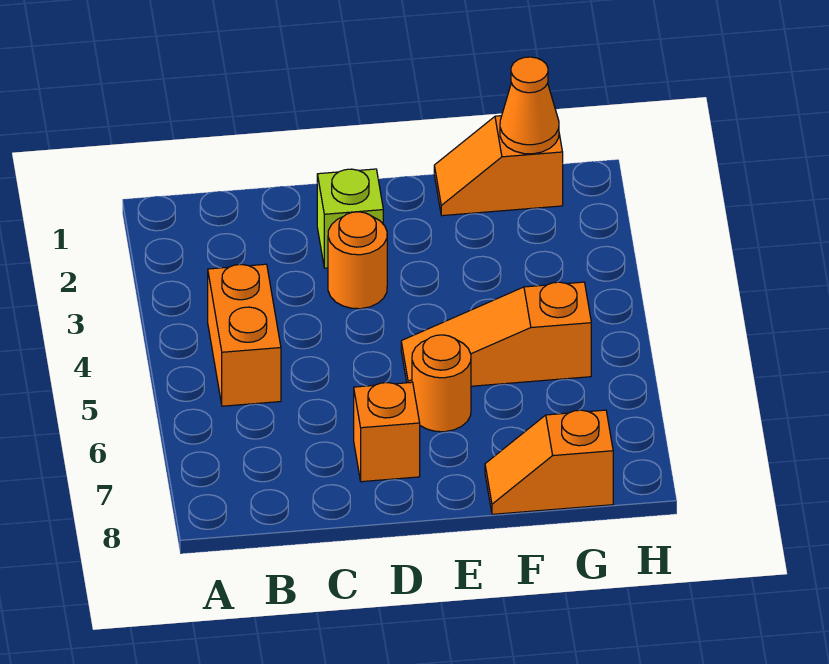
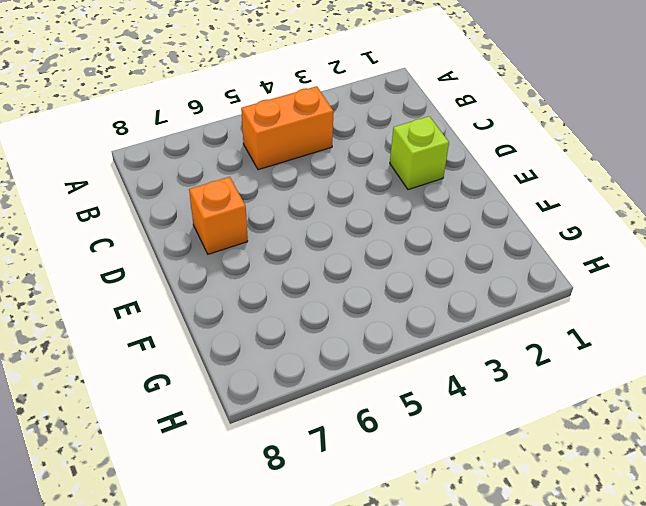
none -> orange 1x1 round brick [328,212,387,309]
none -> orange 1x3 slope [401,282,591,386]

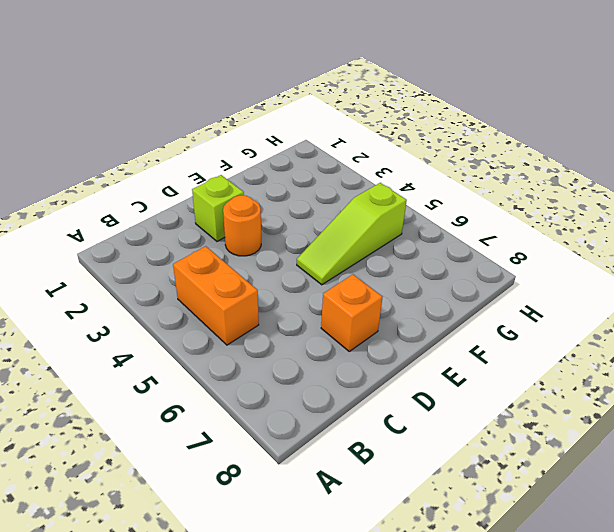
lime 1x3 slope [297,183,407,285] -> orange 1x3 slope [401,282,591,386]
none -> orange 1x1 round brick [412,335,471,432]
none -> orange 1x2 slope [434,116,563,216]

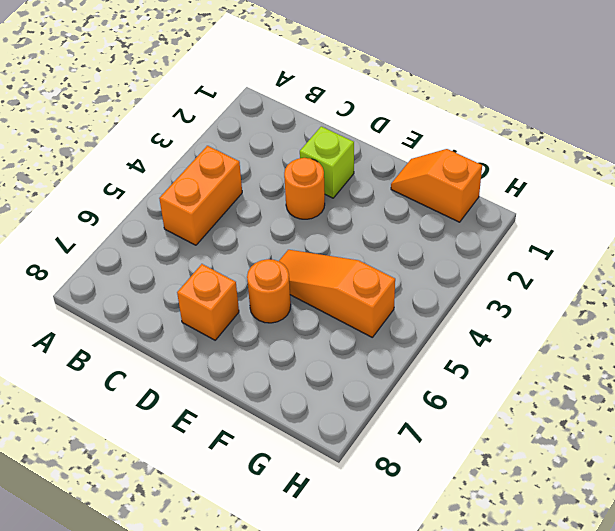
none -> orange 1x2 slope [485,410,613,514]
none -> orange 1x1 cone [500,57,559,154]

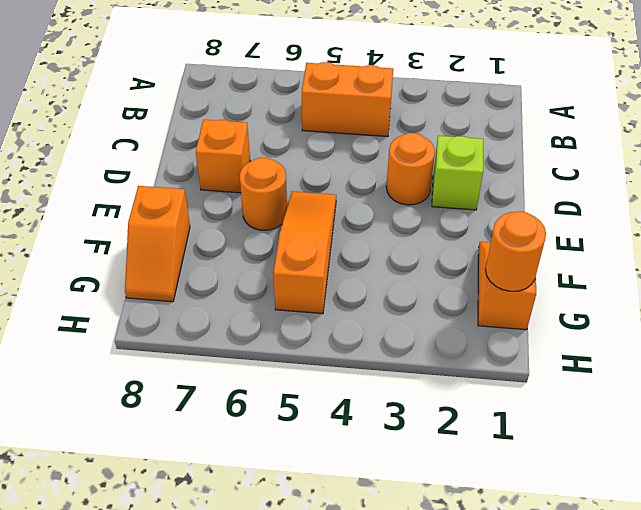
orange 1x2 slope [125,186,190,302] -> orange 1x2 slope turned to [485,410,613,514]
orange 1x1 round brick [485,211,546,291] -> orange 1x1 cone [500,57,559,154]

